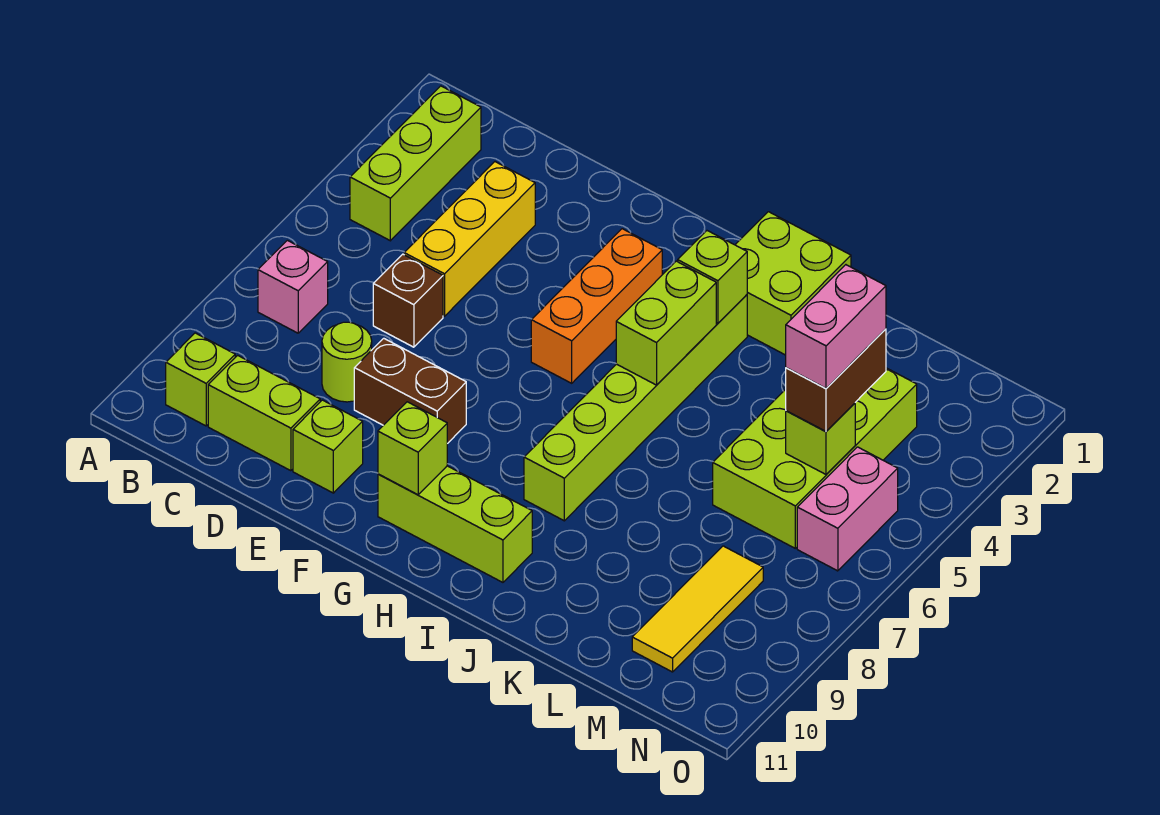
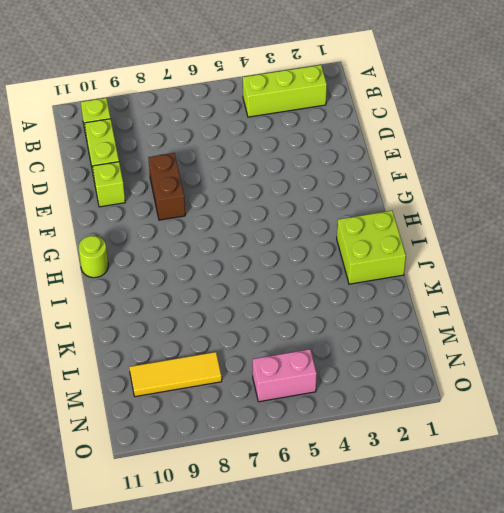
lime 1x1 round brick [79,236,108,278] -> lime 1x1 round brick moved to [322,322,372,402]
none -> pink 1x1 brick [258,240,328,333]
none -> yellow 1x3 brick [404,162,535,316]
none -> brown 1x1 brick [373,254,443,347]

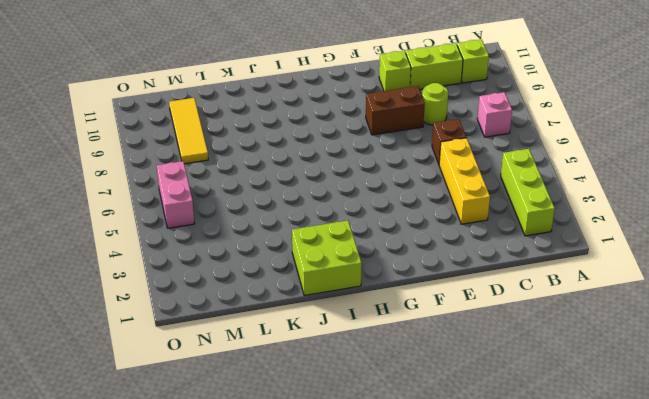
none -> orange 1x3 brick [531,229,662,383]
none -> lime 1x3 brick [378,466,532,582]
none -> lime 1x6 brick [524,295,747,521]

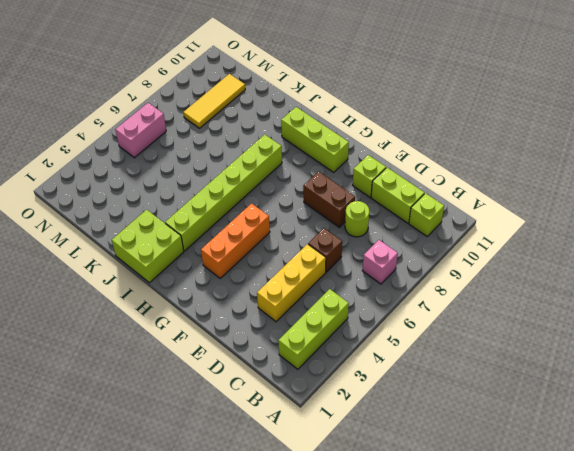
none -> lime 2x4 brick [713,368,917,548]
none -> lime 1x1 brick [378,402,447,495]
none -> lime 1x1 brick [678,231,747,323]

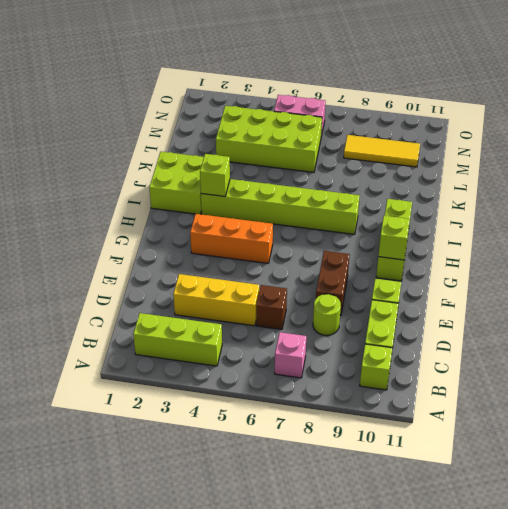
none -> lime 1x2 brick [616,261,716,385]
none -> lime 1x1 brick [786,403,855,474]
none -> brown 1x2 brick [786,329,886,432]

